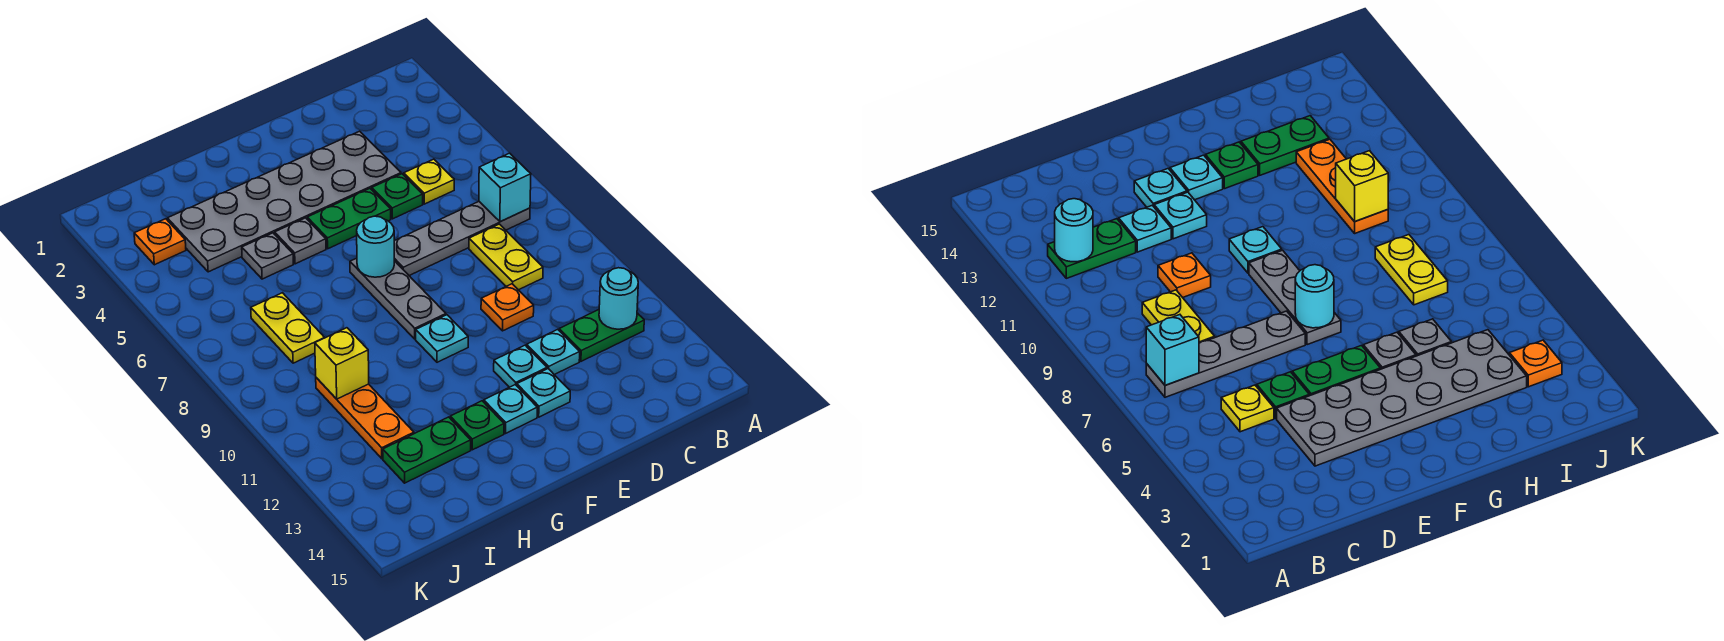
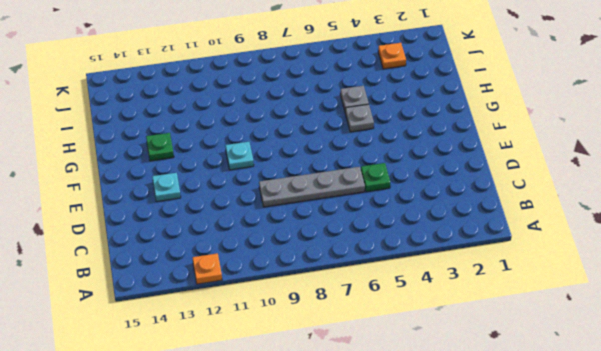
orange 1x1 plate [192,253,222,284] -> orange 1x1 plate moved to [481,284,534,331]
grey 1x4 plate [259,167,365,207] -> grey 1x4 plate turned to [394,201,530,276]
none -> green 1x2 plate [559,310,644,361]
none -> yellow 1x1 plate [404,159,454,204]
none -> yellow 1x2 plate [469,224,543,290]

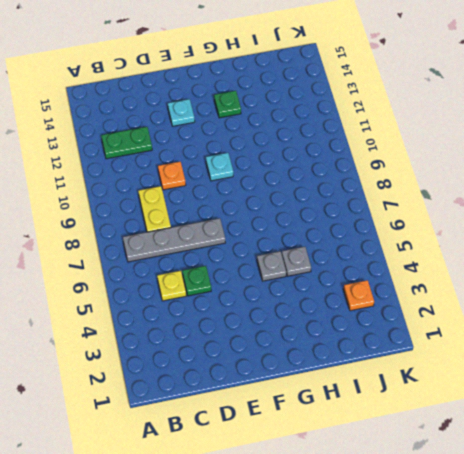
none -> grey 2x6 plate [167,131,401,272]
none -> cyan 1x1 plate [527,329,580,375]
none -> green 1x2 plate [307,189,391,249]

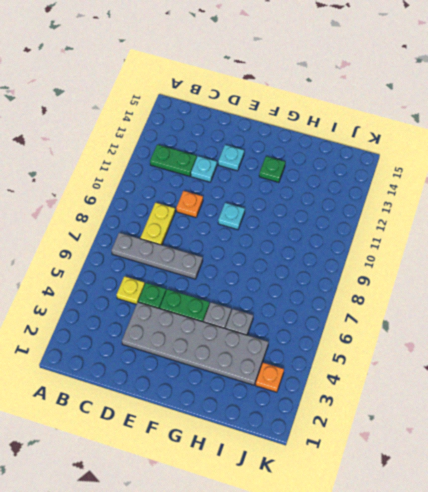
none -> cyan 1x1 plate [494,345,547,387]
none -> grey 1x3 plate [350,258,446,339]
none -> cyan 1x1 plate [484,385,537,433]

